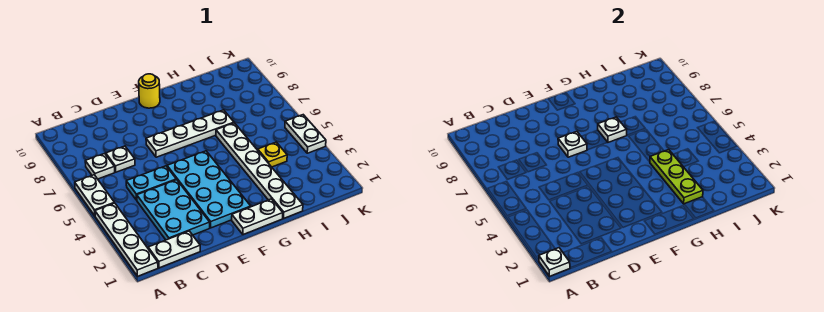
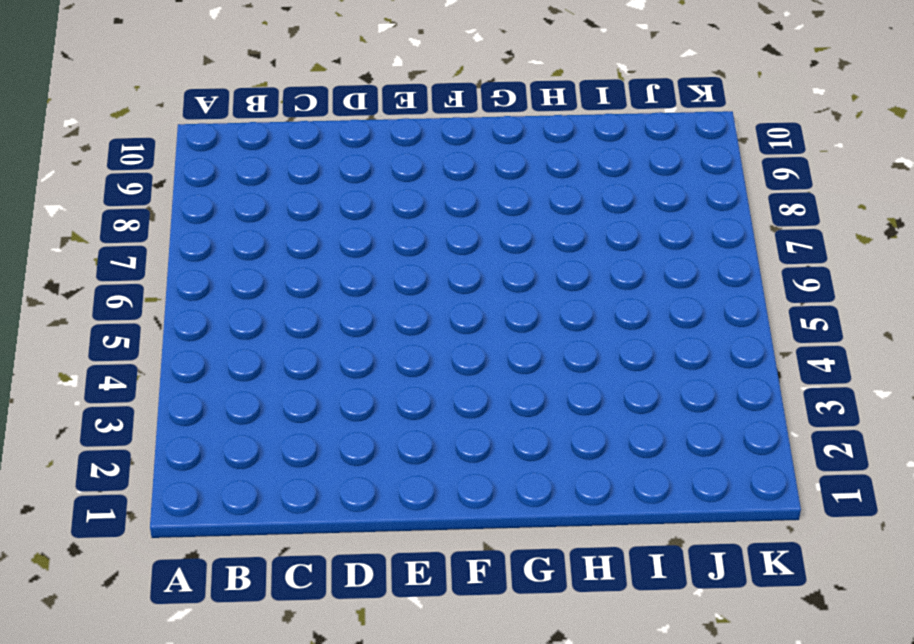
none -> white 1x4 plate [95,203,158,276]
none -> white 1x2 plate [75,175,114,216]
none -> white 1x2 plate [148,231,200,268]

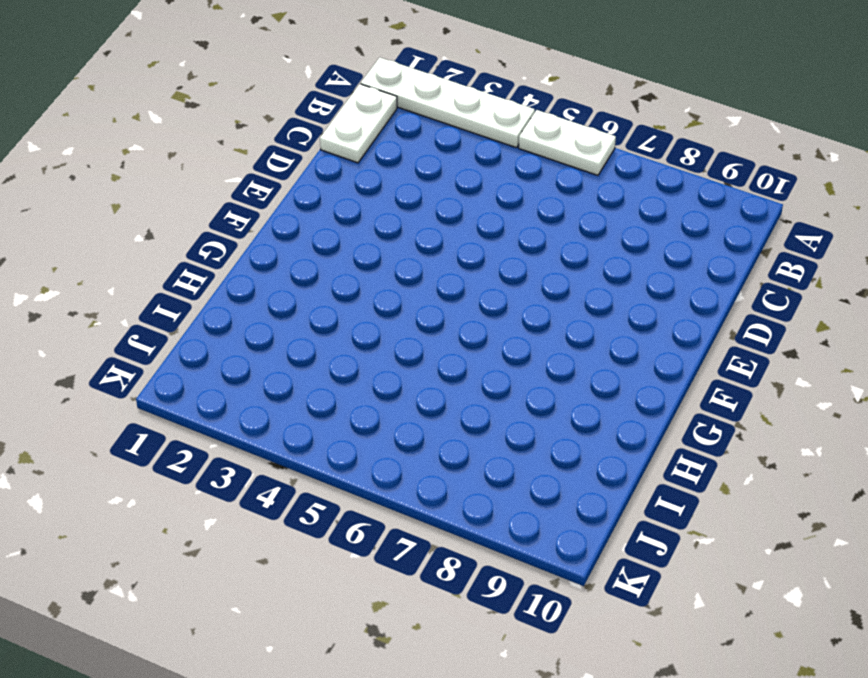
none -> white 1x1 plate [85,153,115,179]
none -> cyan 2x3 plate [137,180,210,240]
none -> cyan 1x2 plate [126,166,176,200]

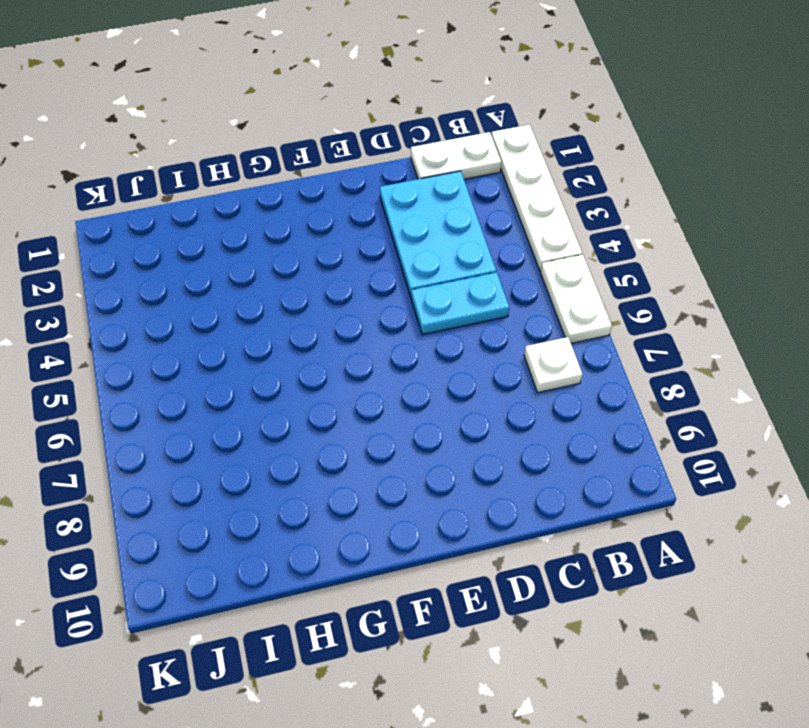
none -> white 1x1 plate [106,146,135,172]
none -> cyan 2x4 plate [167,151,251,228]
none -> white 1x4 plate [146,110,234,157]

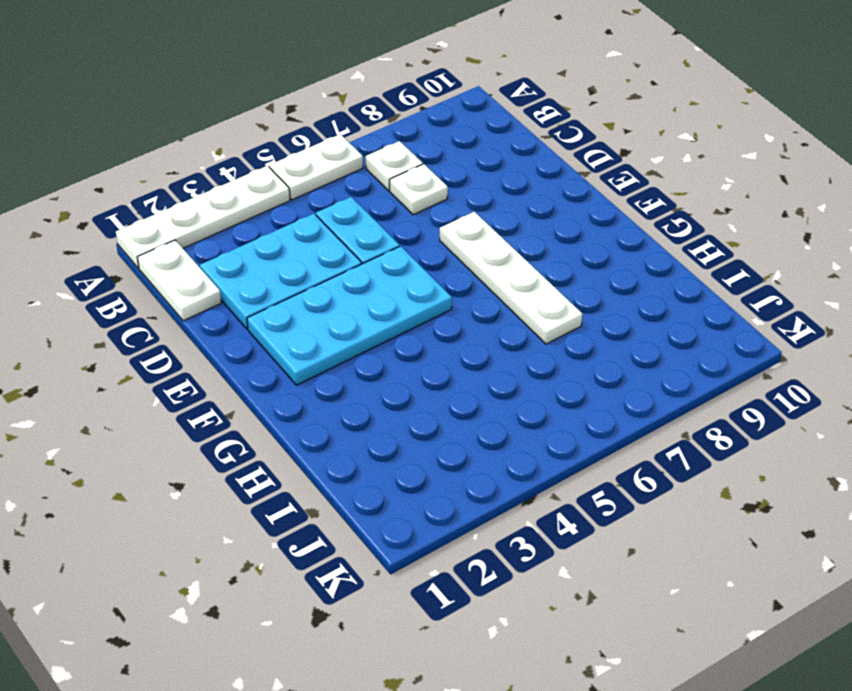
none -> white 1x2 plate [232,199,283,235]
none -> yellow 1x1 round brick [139,74,160,108]
none -> white 1x6 plate [216,123,303,218]

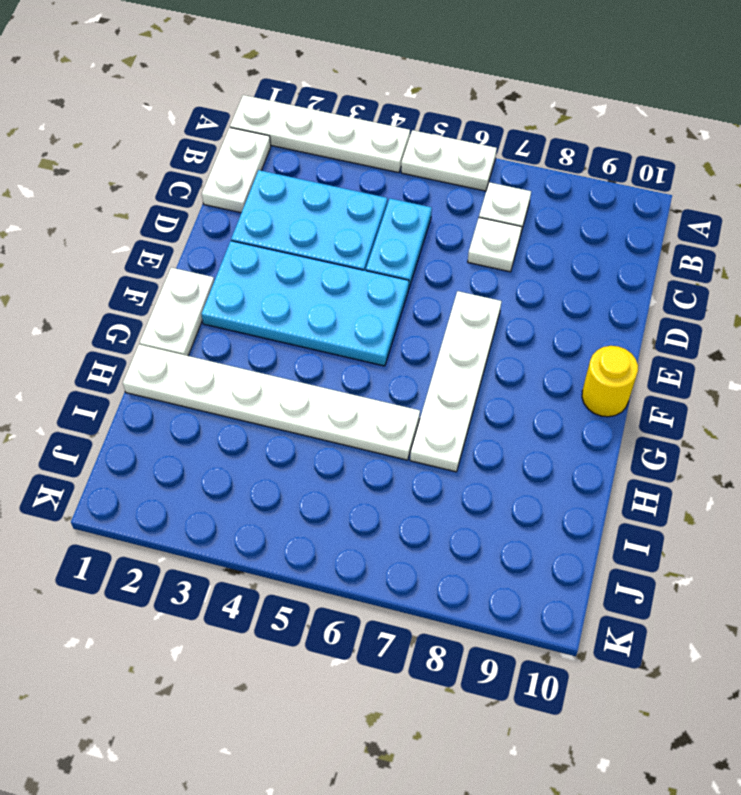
none -> yellow 1x1 plate [258,142,287,167]
none -> white 1x2 plate [285,115,326,153]
none -> white 1x1 plate [539,248,570,276]

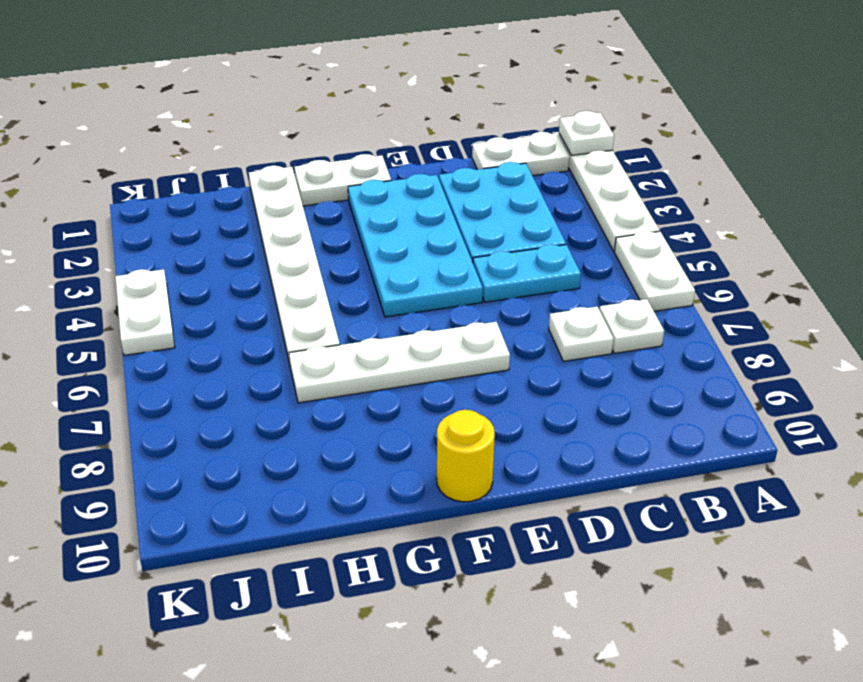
none -> yellow 1x1 plate [258,142,287,167]
none -> white 1x1 plate [558,132,587,157]
none -> white 1x1 plate [598,117,627,142]

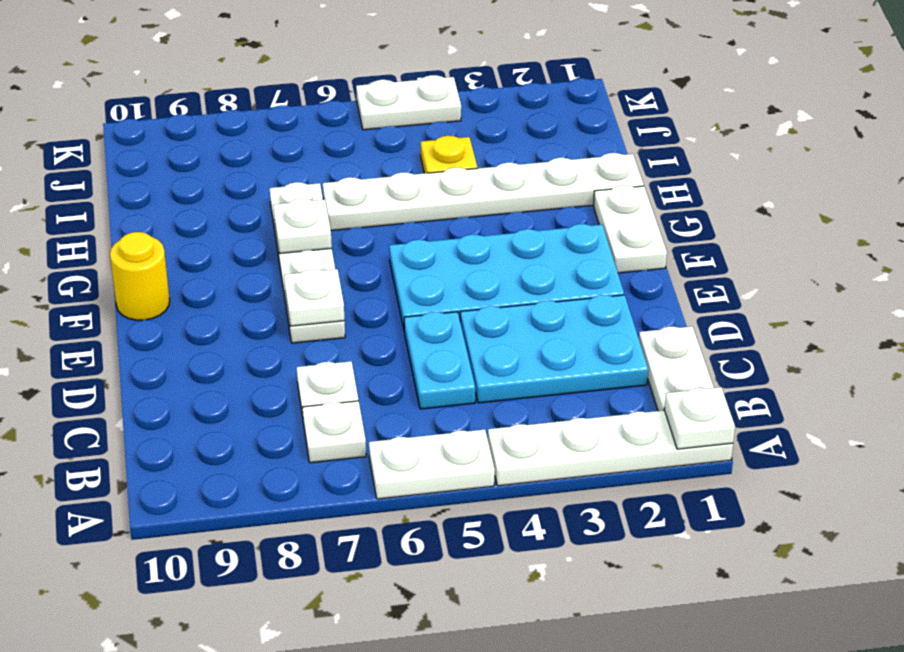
none -> lime 1x3 plate [650,150,703,204]

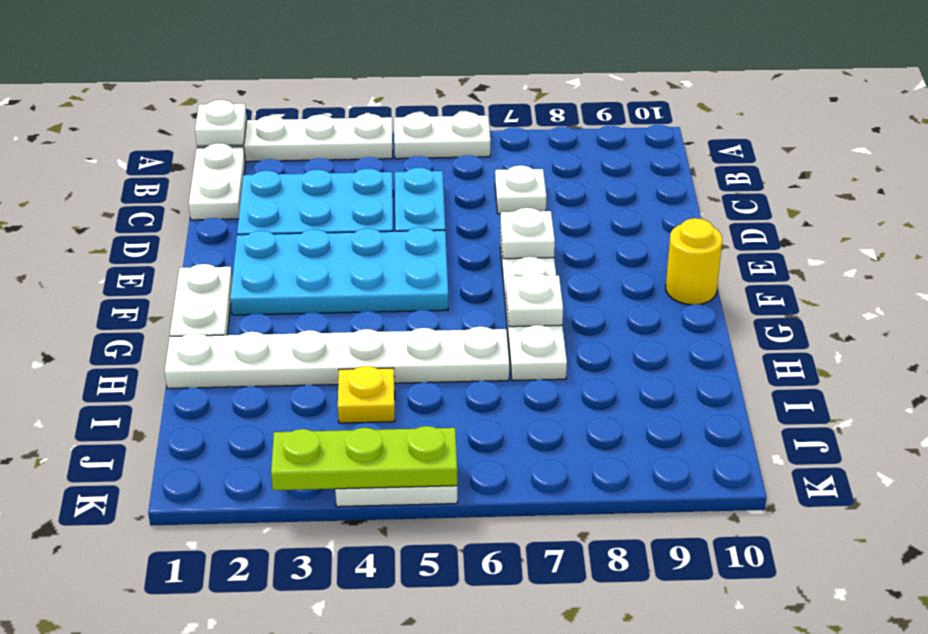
lime 1x3 plate [271,426,457,490] -> lime 1x3 plate moved to [650,150,703,204]
none -> white 1x1 plate [85,153,115,179]

